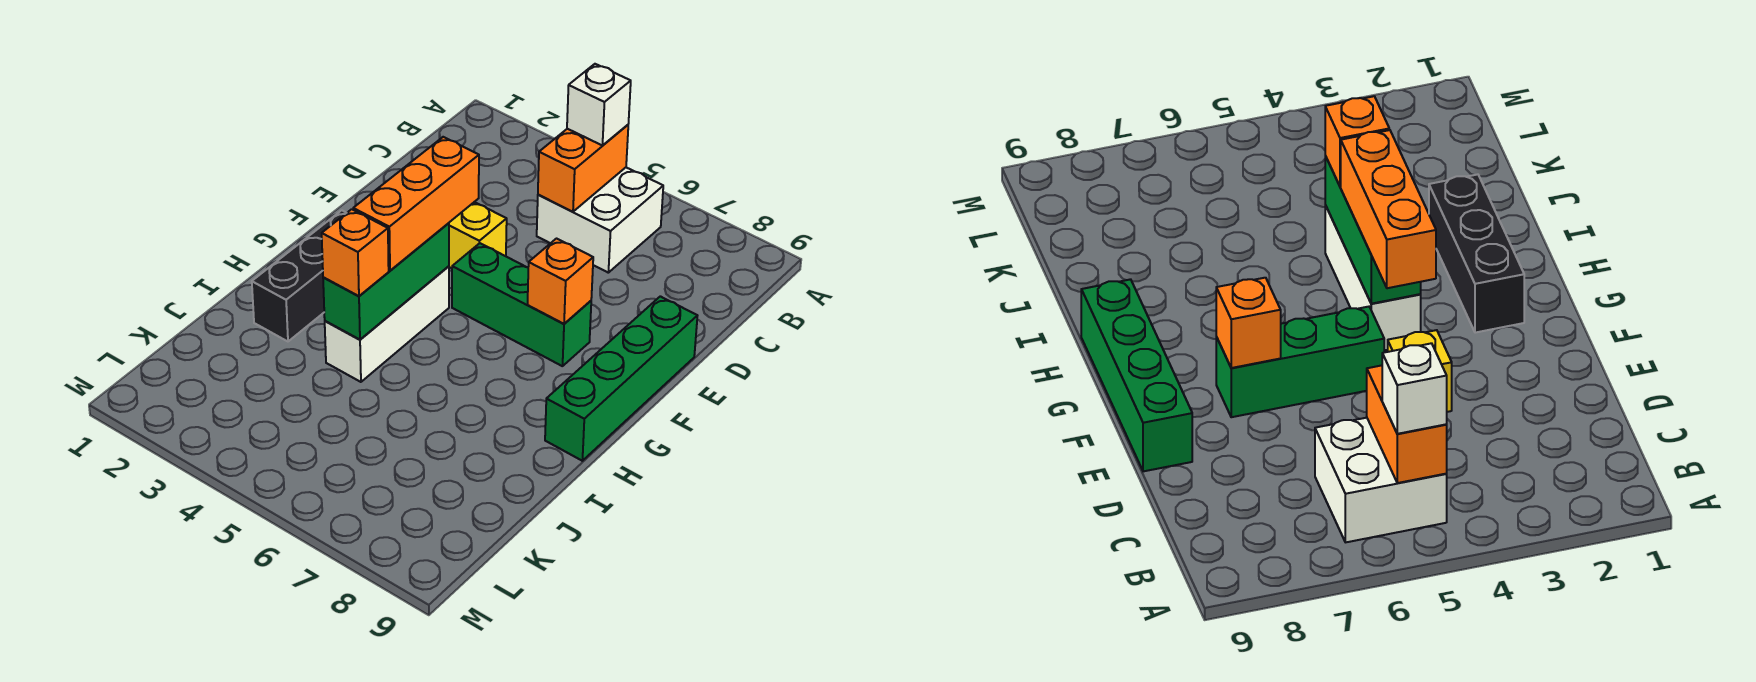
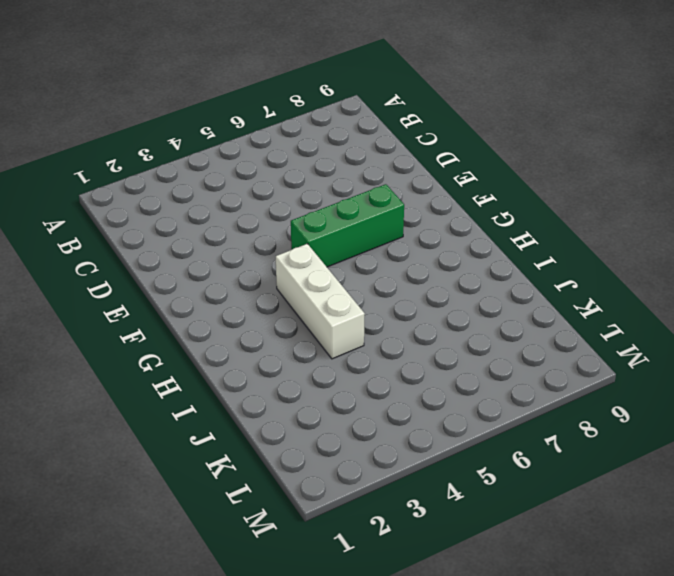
none -> white 2x2 brick [537,168,663,273]
none -> yellow 1x1 brick [449,202,507,268]
none -> green 1x4 brick [545,296,697,461]

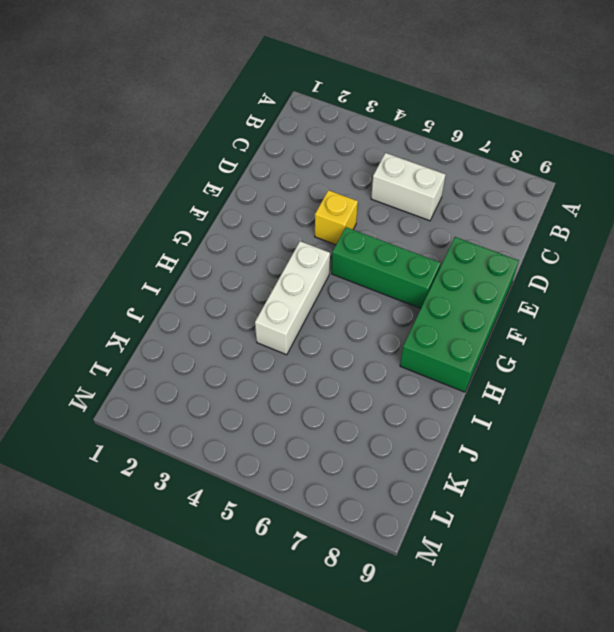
white 1x2 brick [371,153,446,221] -> white 2x2 brick [537,168,663,273]
green 2x4 brick [400,237,519,392] -> green 1x4 brick [545,296,697,461]
none -> black 1x3 brick [252,210,346,341]
none -> orange 1x2 brick [538,125,628,212]
none -> orange 1x1 brick [528,239,593,324]

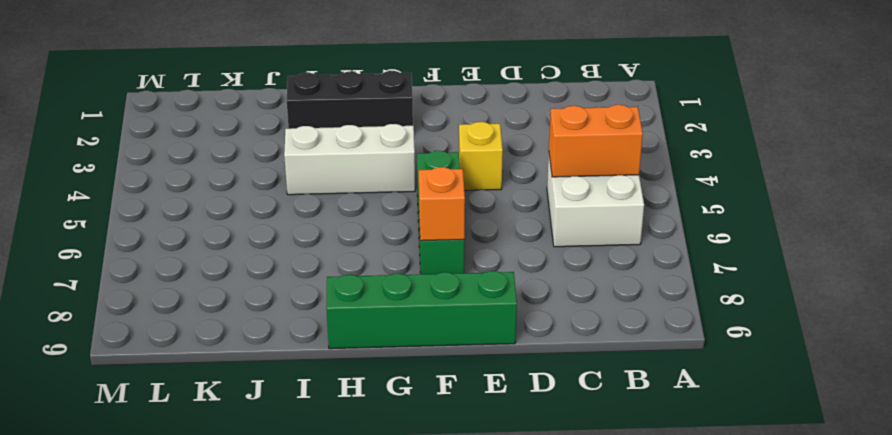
none -> green 1x3 brick [323,223,449,340]
none -> white 1x1 brick [567,64,631,146]
none -> orange 1x3 brick [353,137,479,271]

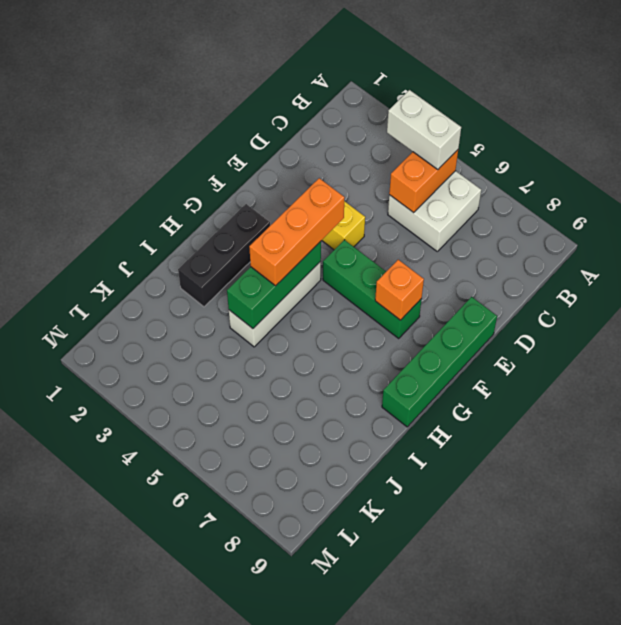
white 1x2 brick [387,90,461,170] -> white 1x1 brick [567,64,631,146]
none -> orange 1x1 brick [322,209,389,296]

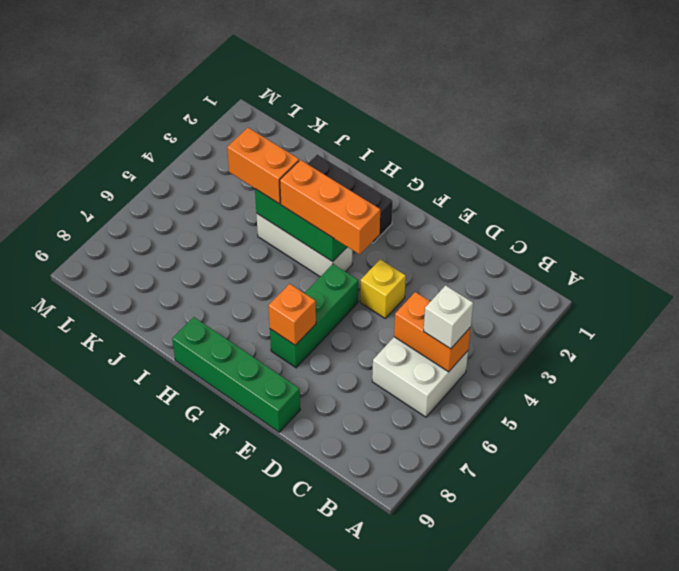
orange 1x2 brick [227,128,299,204] -> orange 1x1 brick [322,209,389,296]

